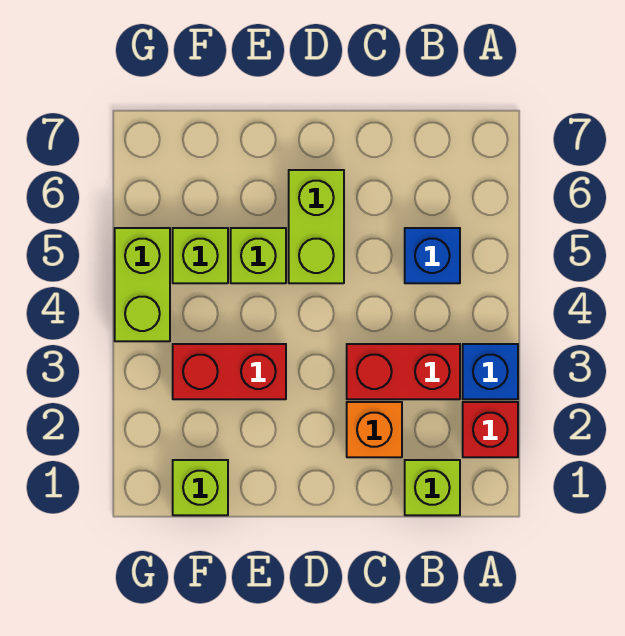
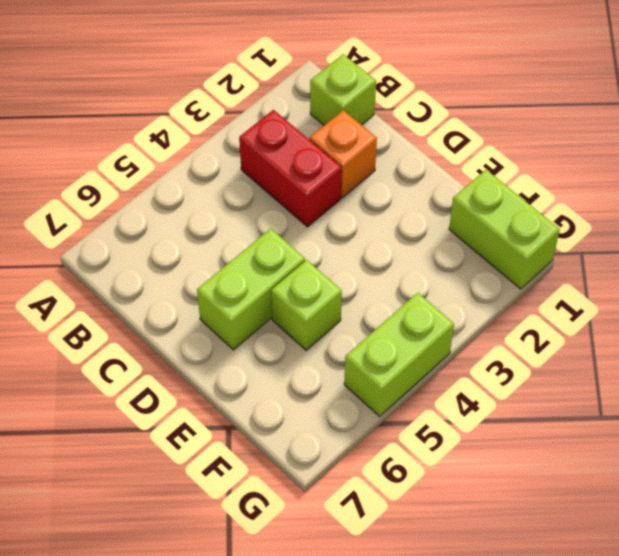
lime 1x2 brick [449,170,560,289] -> lime 1x1 brick [173,460,228,515]
none -> red 1x1 brick [463,402,518,457]
none -> blue 1x1 brick [463,344,518,399]
none -> blue 1x1 brick [405,228,460,283]

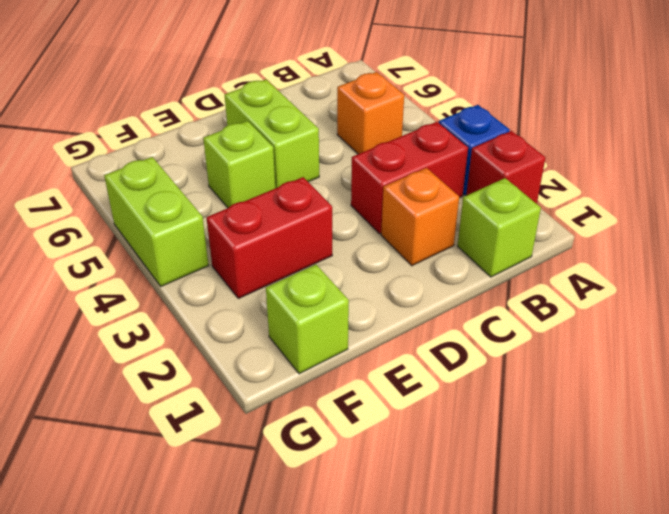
orange 1x1 brick [337,72,404,154] -> blue 1x1 brick [405,228,460,283]
none -> lime 1x1 brick [173,228,228,283]

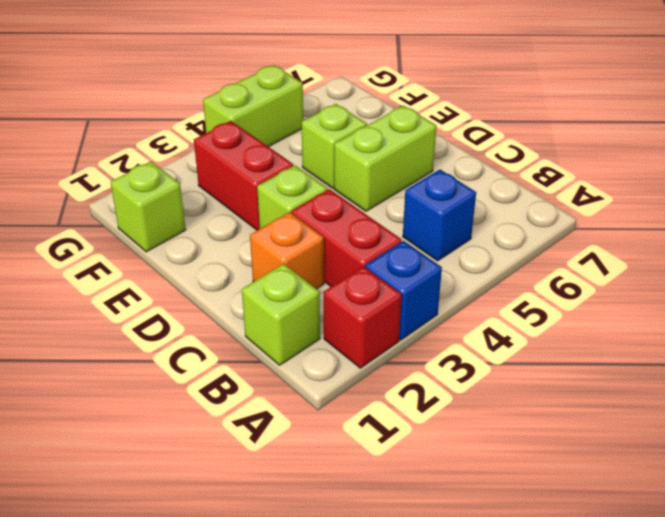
lime 1x1 brick [257,165,328,229] -> lime 1x1 brick moved to [173,228,228,283]

